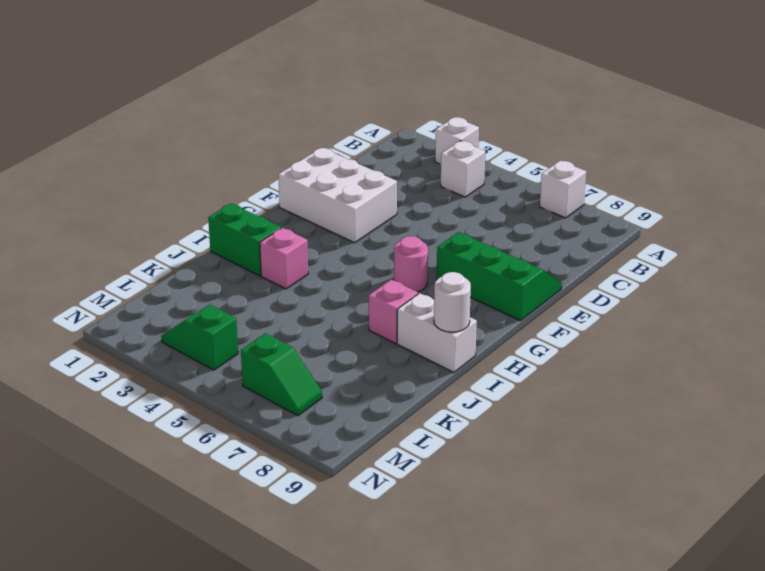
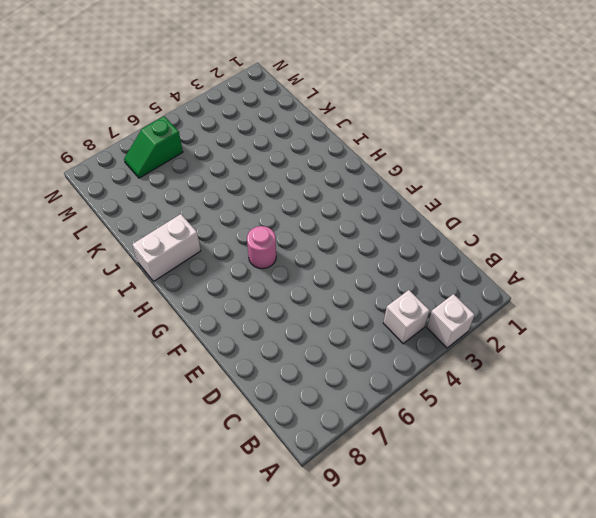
none -> white 1x1 brick [540,161,586,218]
none -> white 2x3 brick [278,148,397,243]
none -> green 2x3 slope [437,232,562,321]

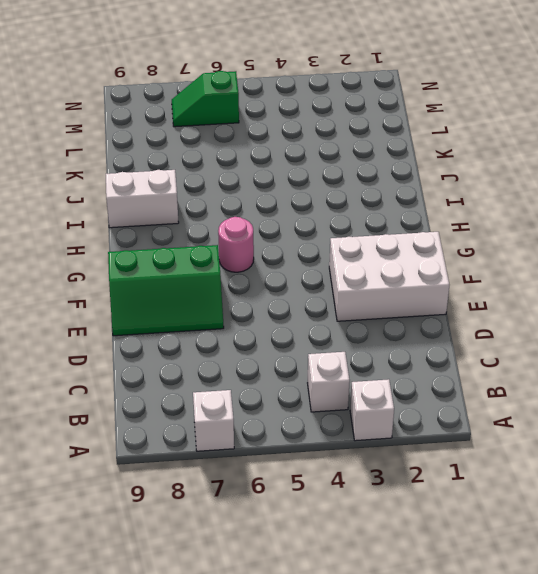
none -> green 1x2 brick [208,203,281,276]
none -> pink 1x1 brick [260,228,308,289]
none -> pink 1x1 brick [369,280,418,343]

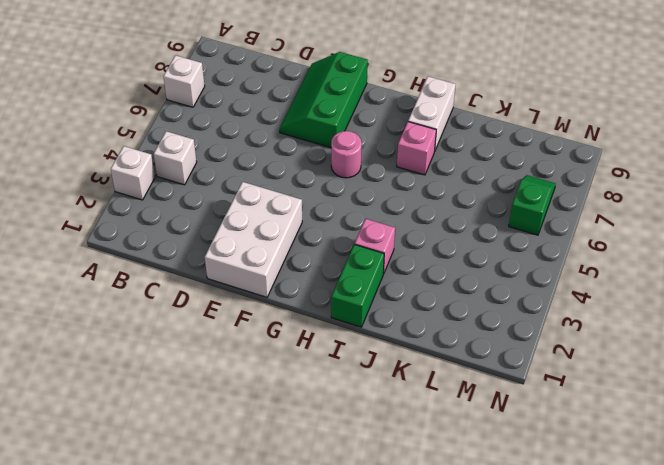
none -> green 1x2 slope [161,305,238,370]
none -> white 1x1 round brick [434,272,471,332]

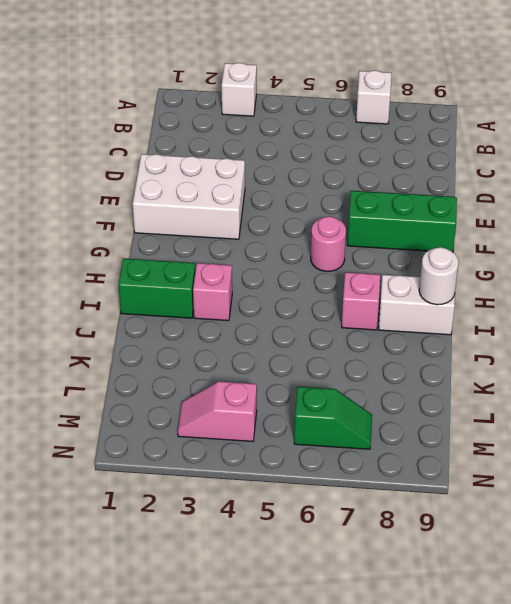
pink 1x2 slope [178,381,257,442] -> green 1x2 slope [161,305,238,370]
none -> white 1x1 brick [441,141,485,197]

